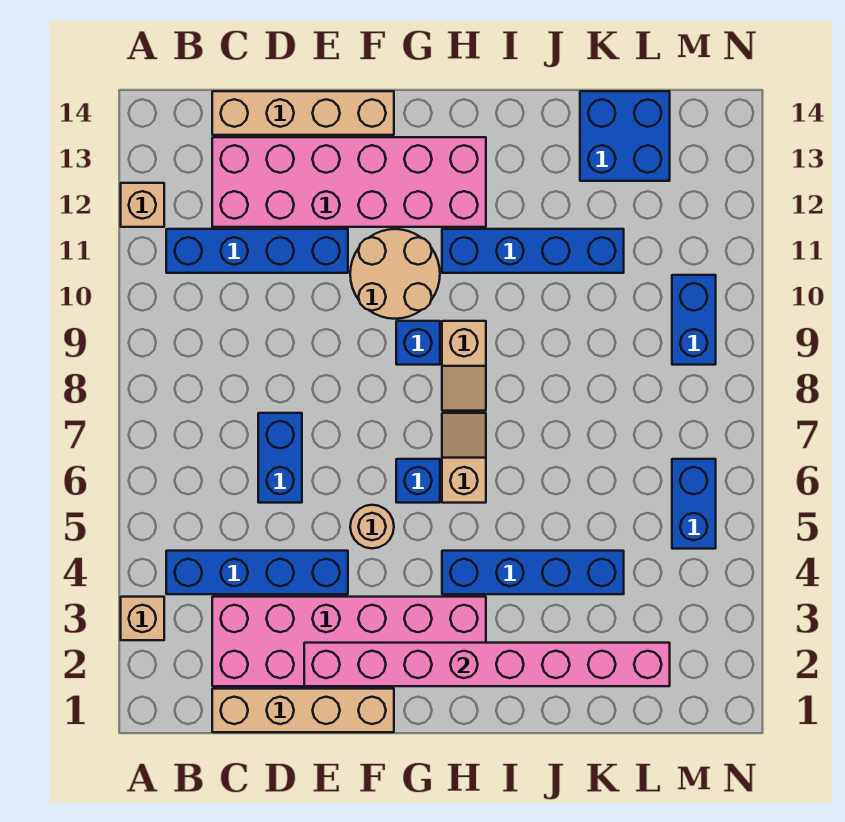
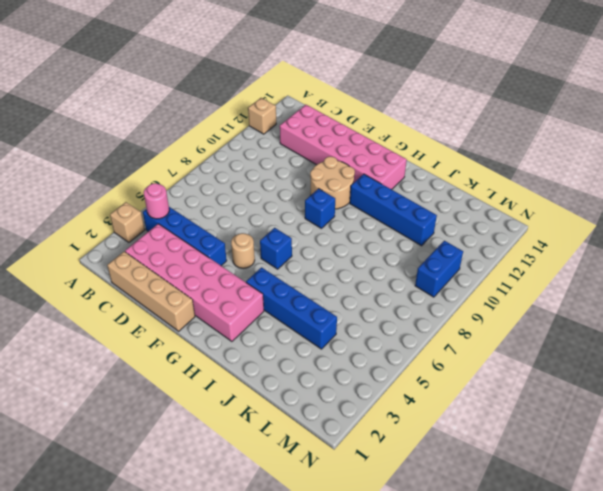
pink 1x1 round brick [144,183,169,219] -> none
none -> blue 1x4 brick [166,229,348,273]
none -> tan 1x4 brick [212,91,394,135]
none -> blue 1x2 brick [258,413,302,503]

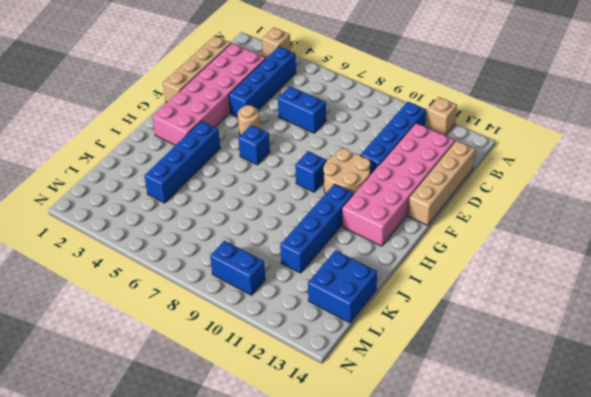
none -> tan 1x2 slope [442,413,486,503]
none -> tan 1x2 slope [442,321,486,411]
none -> blue 1x2 brick [672,459,716,549]

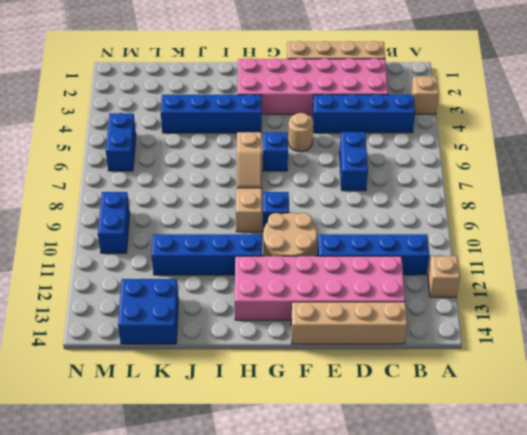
none -> pink 1x8 brick [304,643,670,686]

